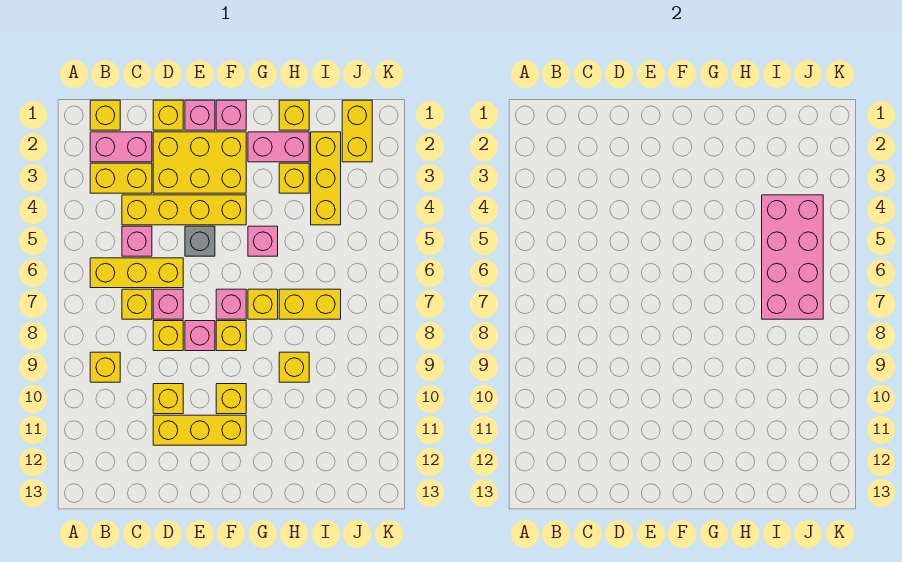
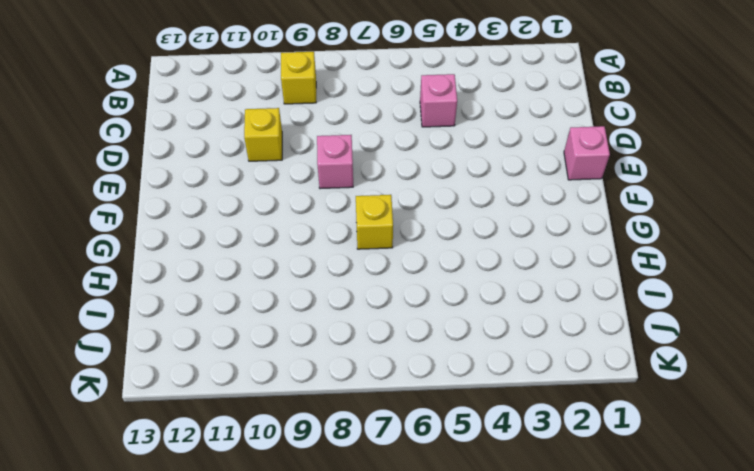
none -> yellow 1x1 brick [90,100,120,130]
none -> pink 1x2 brick [90,132,152,162]
none -> yellow 1x2 brick [90,163,152,193]
none -> yellow 1x3 brick [90,258,183,288]

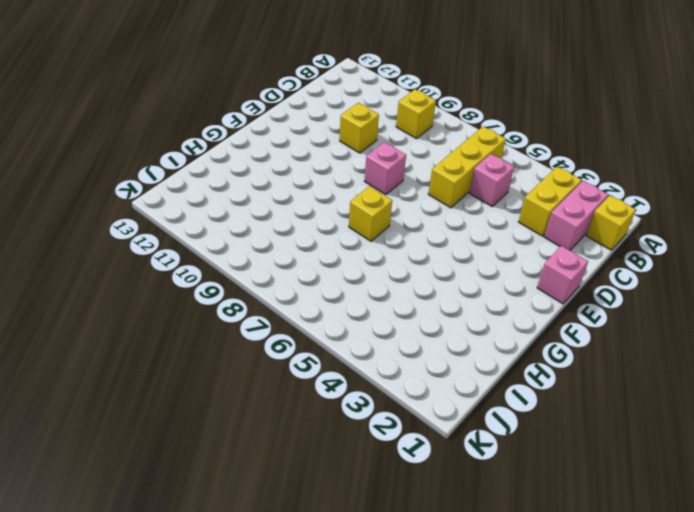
none -> yellow 1x4 brick [122,195,246,225]
none -> yellow 1x1 brick [122,289,152,319]
none -> yellow 1x1 brick [153,100,183,130]
none -> yellow 2x3 brick [153,132,246,193]

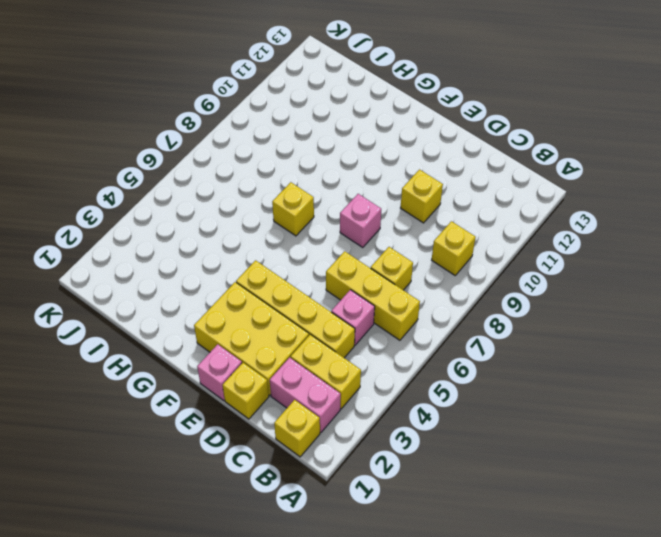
none -> pink 1x1 brick [153,289,183,319]
none -> yellow 1x1 brick [153,321,183,351]
none -> yellow 1x3 brick [153,415,246,445]
none -> grey 1x1 brick [185,226,215,256]

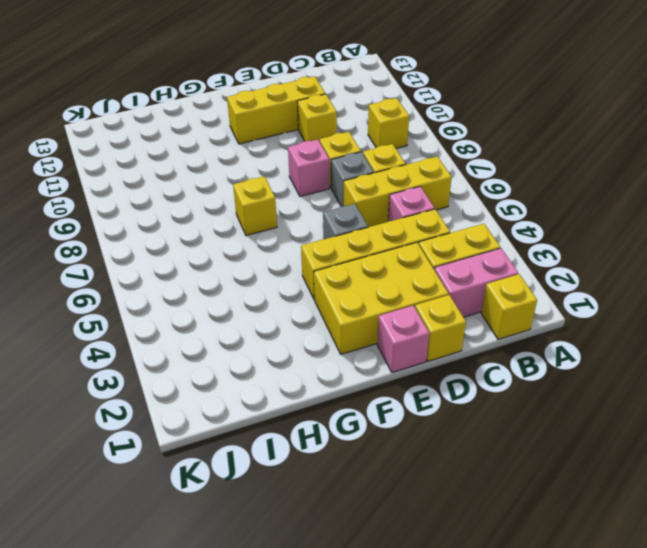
grey 1x1 brick [331,152,374,206] -> pink 1x1 brick [153,289,183,319]
none -> pink 1x1 brick [216,100,246,130]
none -> pink 1x1 brick [216,289,246,319]
none -> yellow 1x1 brick [216,321,246,351]
none -> yellow 1x1 brick [216,384,246,414]

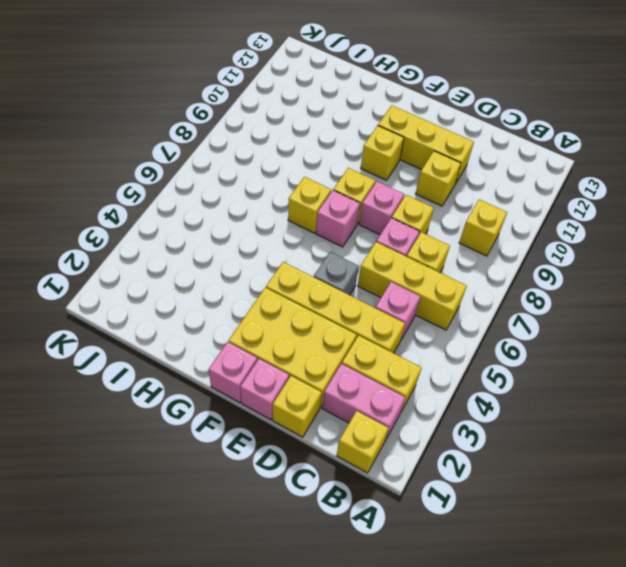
none -> pink 1x2 brick [248,132,309,162]
none -> pink 1x1 brick [248,226,278,256]
none -> yellow 1x1 brick [279,100,309,130]
none -> yellow 1x1 brick [279,163,309,193]

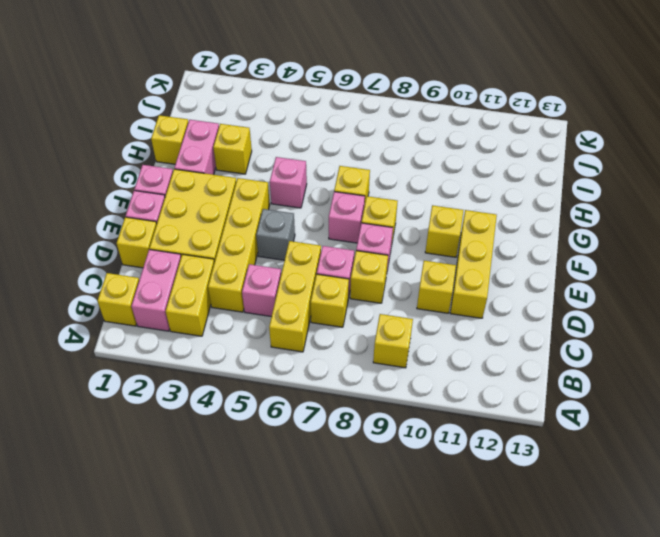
none -> yellow 1x2 brick [279,289,341,319]
none -> yellow 1x1 brick [279,352,309,382]
none -> yellow 1x3 brick [311,132,341,225]
none -> yellow 1x2 brick [342,100,372,162]

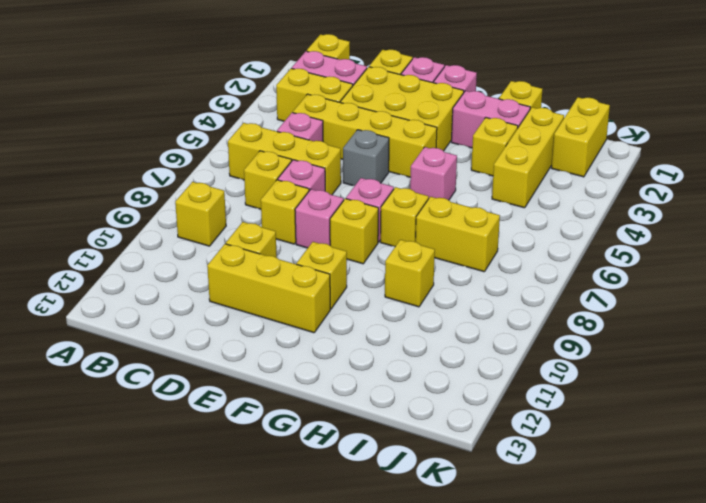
none -> pink 2x4 brick [762,195,823,319]

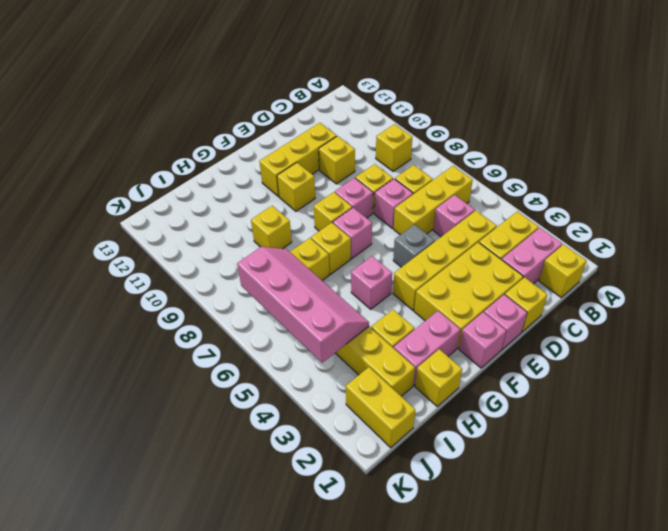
pink 2x4 slope [237,247,369,363] -> pink 2x4 brick [762,195,823,319]

